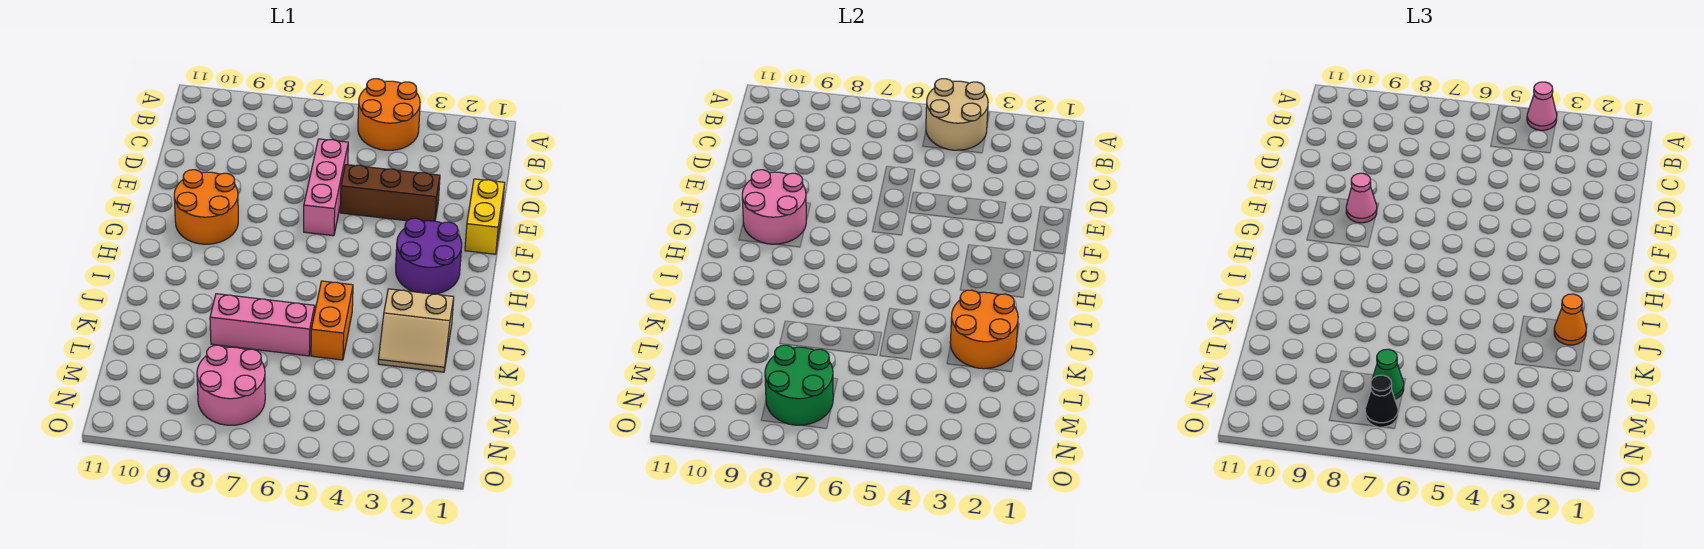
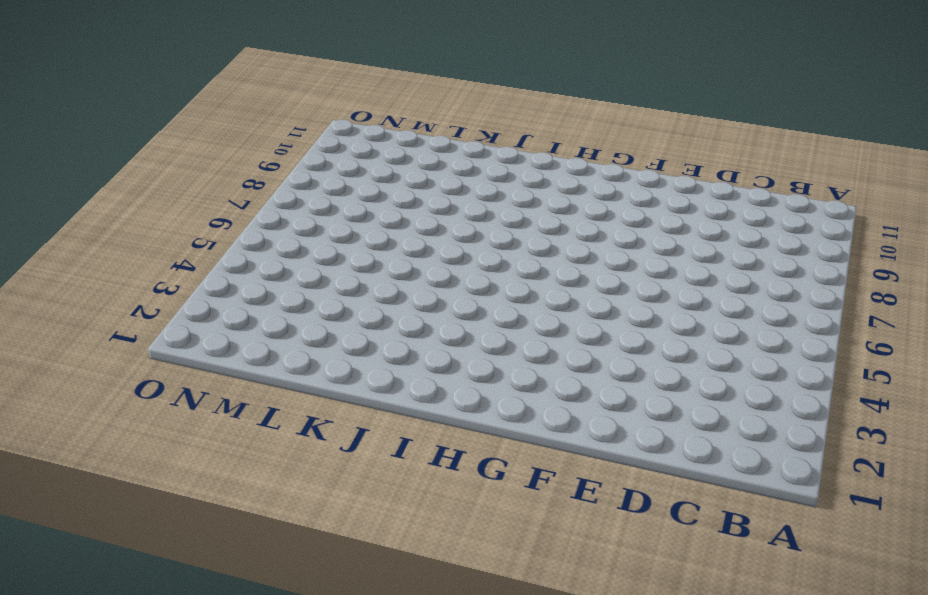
none -> orange 2x2 round brick [358,79,420,150]
none -> pink 1x3 brick [304,139,348,236]
none -> yellow 1x2 brick [465,179,505,254]

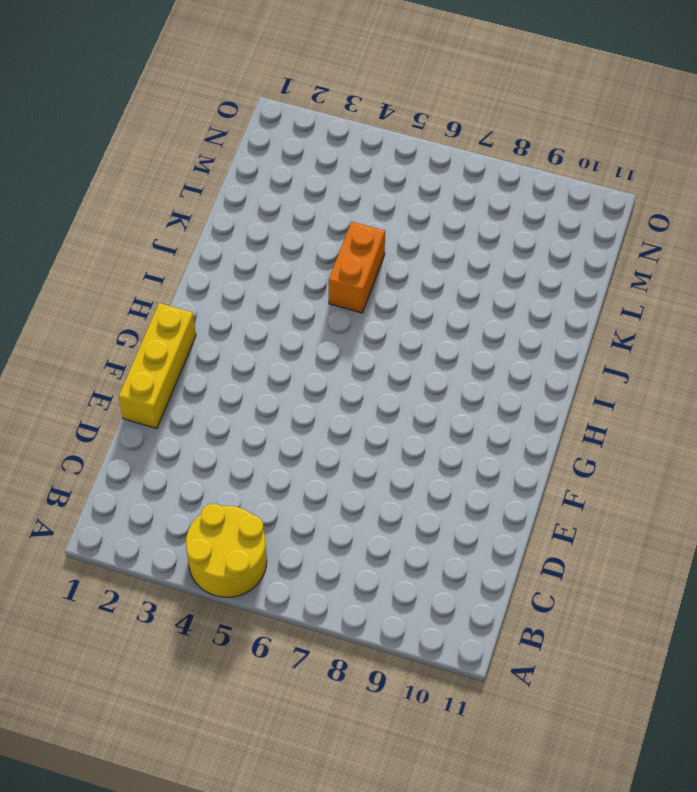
yellow 2x2 round brick [186,504,267,597] -> orange 2x2 round brick [358,79,420,150]
yellow 1x3 brick [119,303,196,428] -> yellow 1x2 brick [465,179,505,254]
none -> pink 1x3 brick [304,139,348,236]
none -> brown 1x3 brick [340,165,440,221]
none -> orange 2x2 round brick [174,170,238,244]

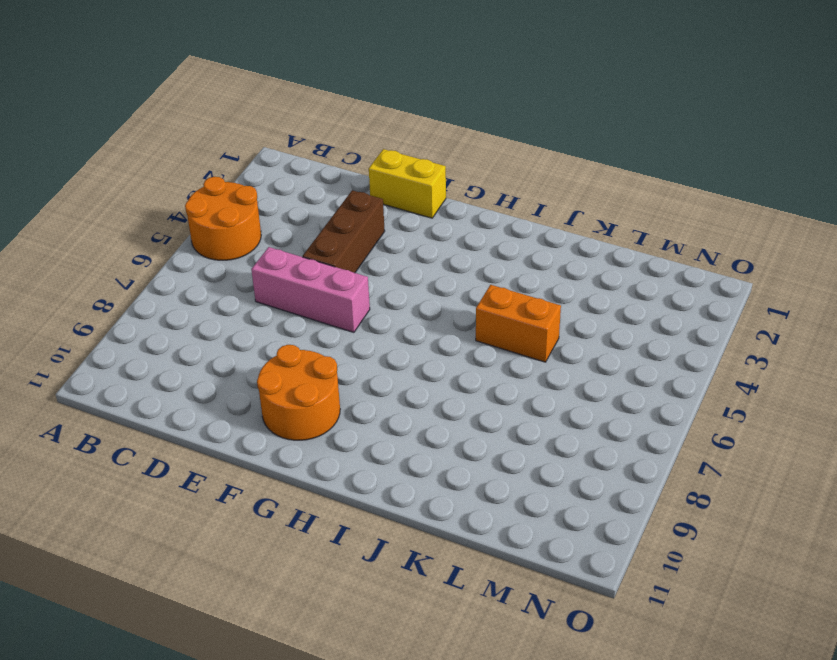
none -> purple 2x2 round brick [396,218,462,294]
none -> tan 2x2 slope [378,289,454,372]
none -> pink 1x3 brick [210,294,315,356]

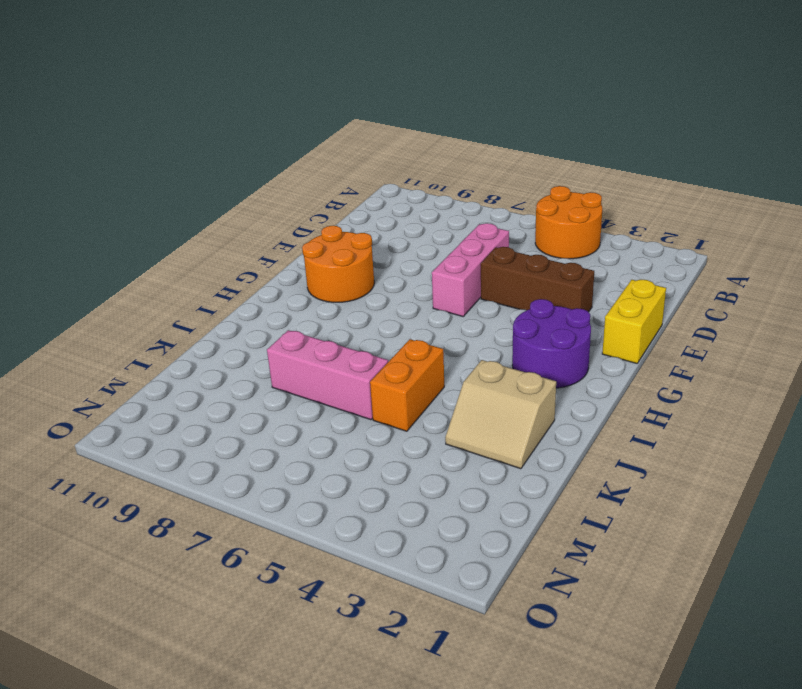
none -> pink 2x2 round brick [197,345,265,425]
none -> tan 2x2 round brick [926,79,988,150]
none -> pink 2x2 round brick [742,170,806,244]

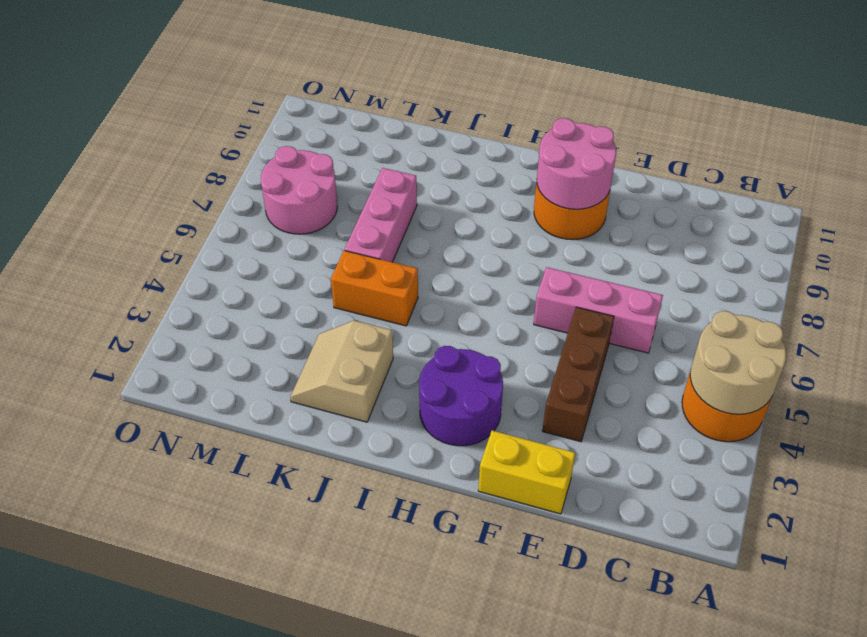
none -> orange 2x2 round brick [950,290,1018,369]
none -> green 2x2 round brick [765,345,833,425]
none -> pink 1x1 cone [1527,82,1557,130]

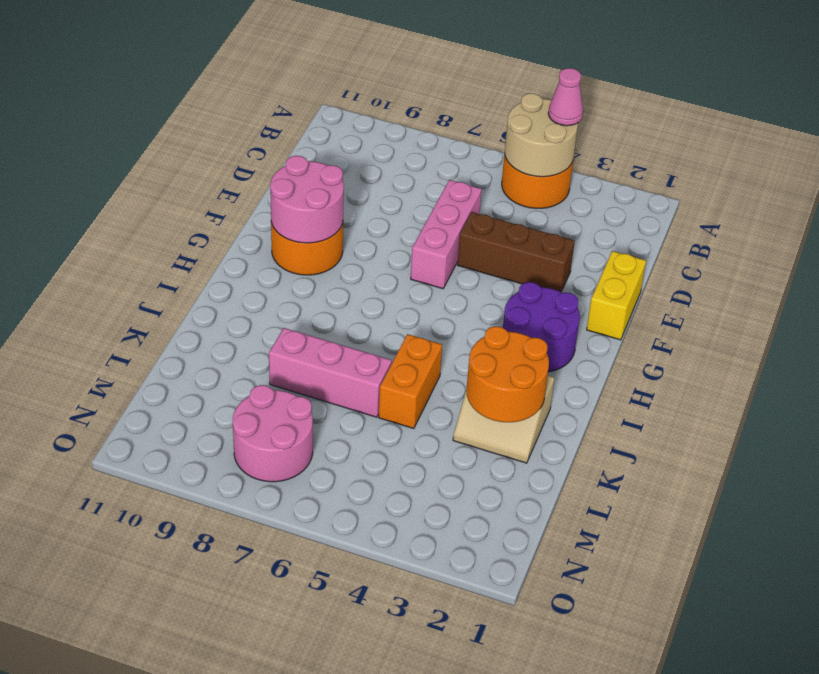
none -> green 2x2 round brick [765,345,833,425]
none -> pink 1x1 cone [1346,173,1377,223]
none -> orange 1x1 cone [1554,294,1586,345]

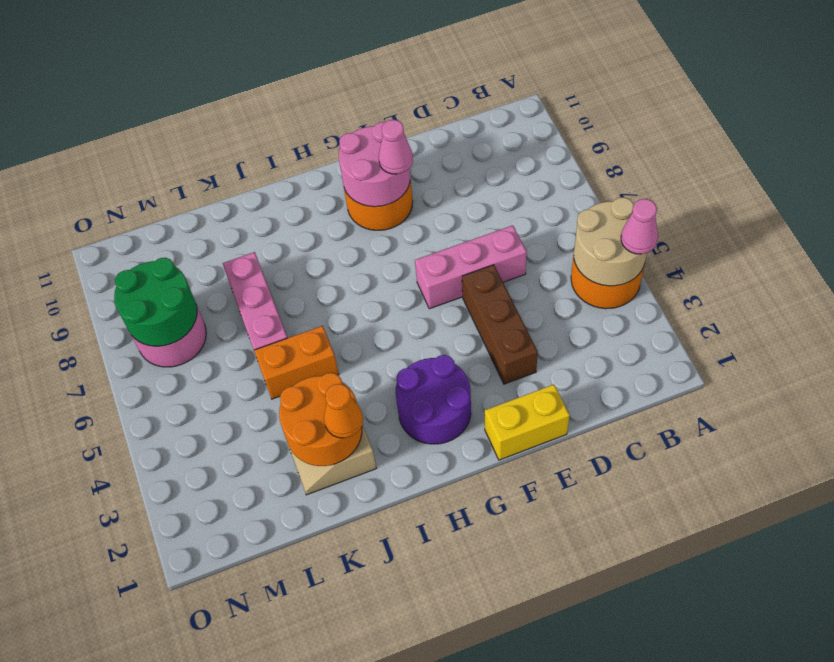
none -> green 1x1 cone [1373,349,1404,399]
none -> black 1x1 cone [1365,375,1398,427]

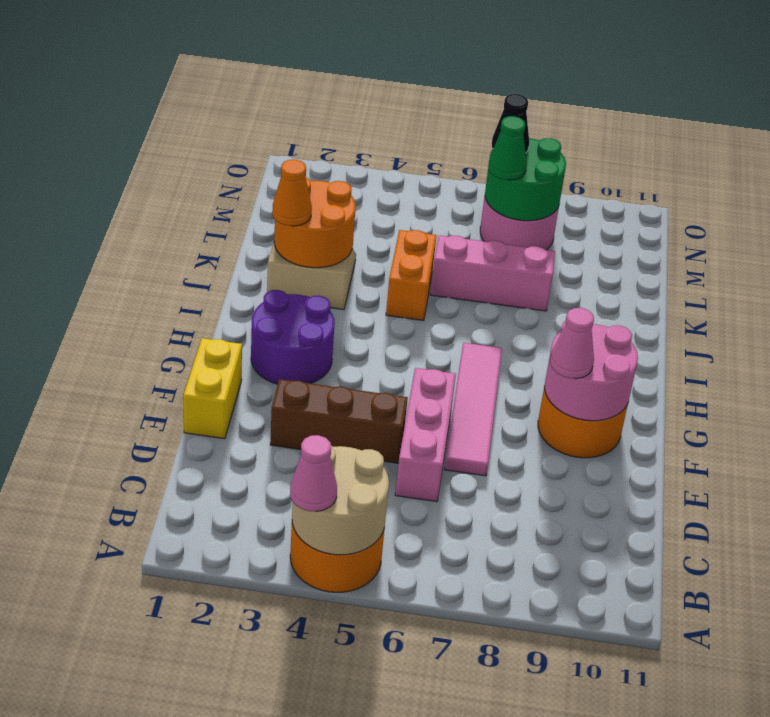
pink 1x4 tile [445,343,502,476] -> none

